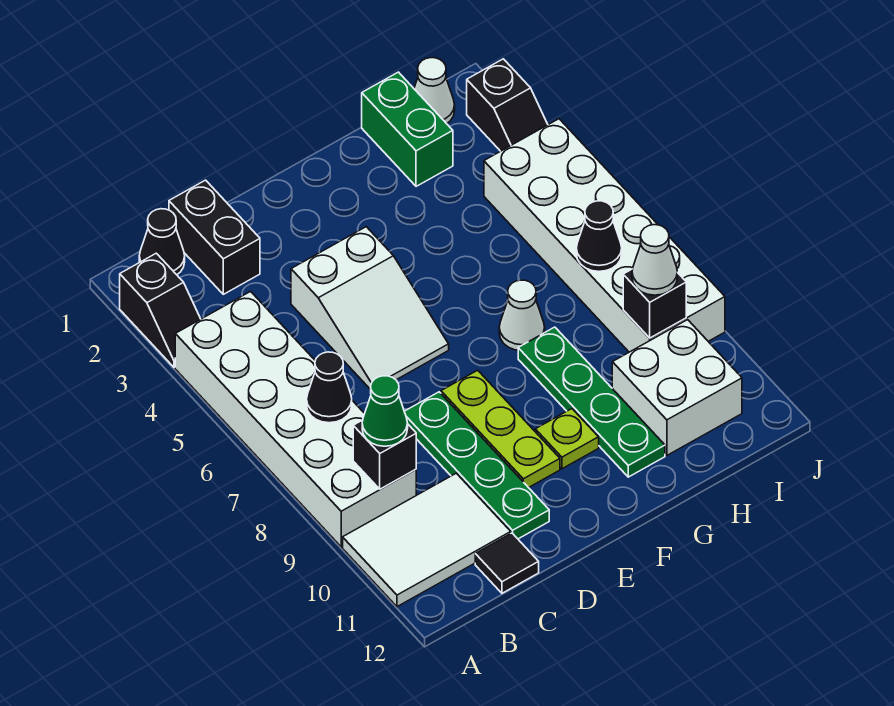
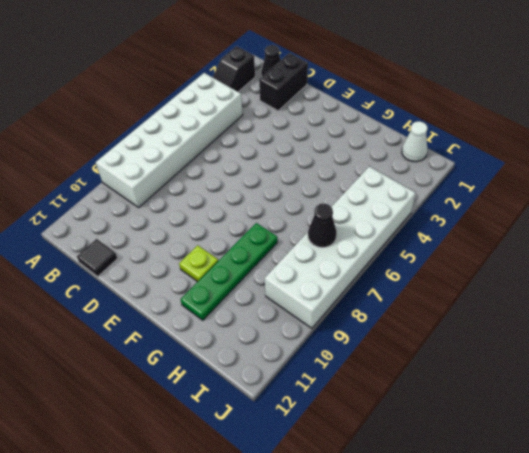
none -> white 2x3 tile [343,473,511,607]
none -> white 2x3 slope [291,227,449,390]
none -> green 1x4 plate [404,392,549,539]

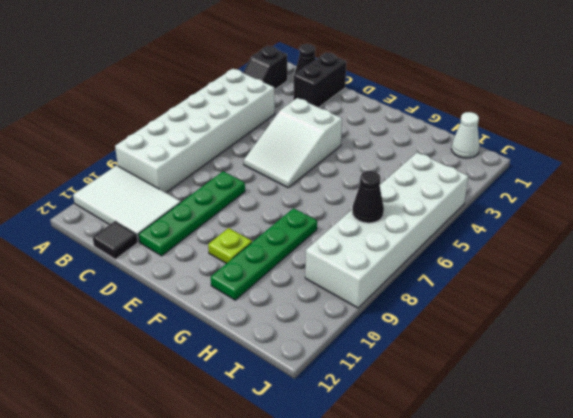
none -> lime 1x3 plate [441,370,560,488]
none -> white 1x1 cone [499,280,545,350]
none -> green 1x2 brick [362,72,453,186]

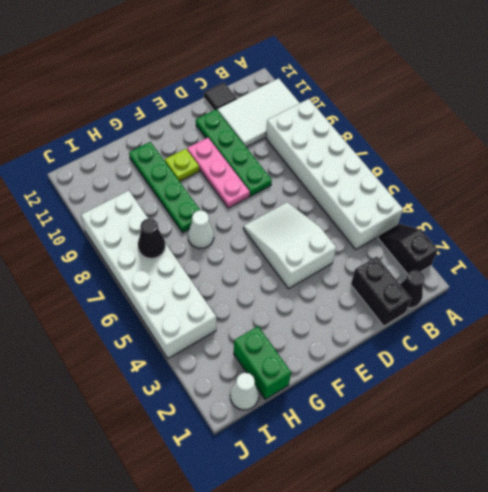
pink 1x3 plate [187,138,250,208] -> lime 1x3 plate [441,370,560,488]
none -> white 2x2 brick [612,320,742,455]
none -> black 1x2 slope [467,59,548,151]
none -> black 1x1 cone [307,352,352,423]

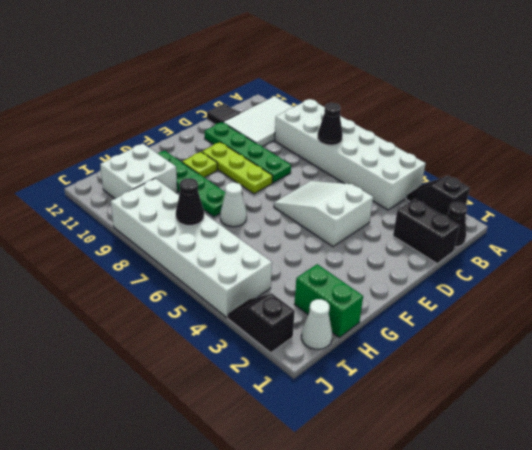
none -> black 1x1 brick [353,420,416,489]
none -> black 1x1 brick [623,269,686,338]
none -> green 1x1 cone [362,376,408,446]

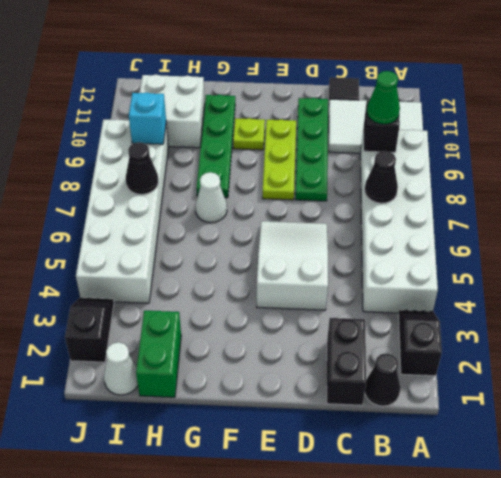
cyan 1x1 brick [129,92,166,144] -> black 1x1 brick [623,269,686,338]
none -> white 1x1 cone [632,225,677,295]

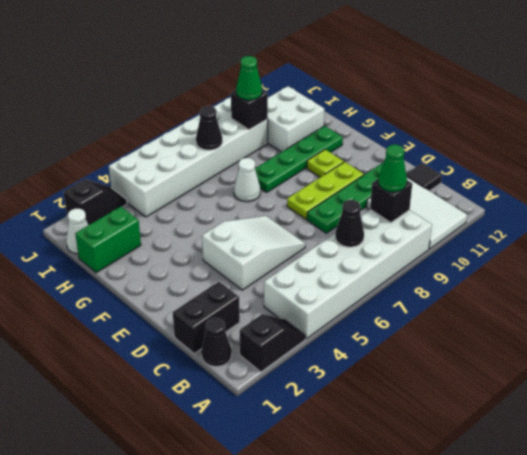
green 1x1 cone [236,56,262,100] -> white 1x1 cone [632,225,677,295]

